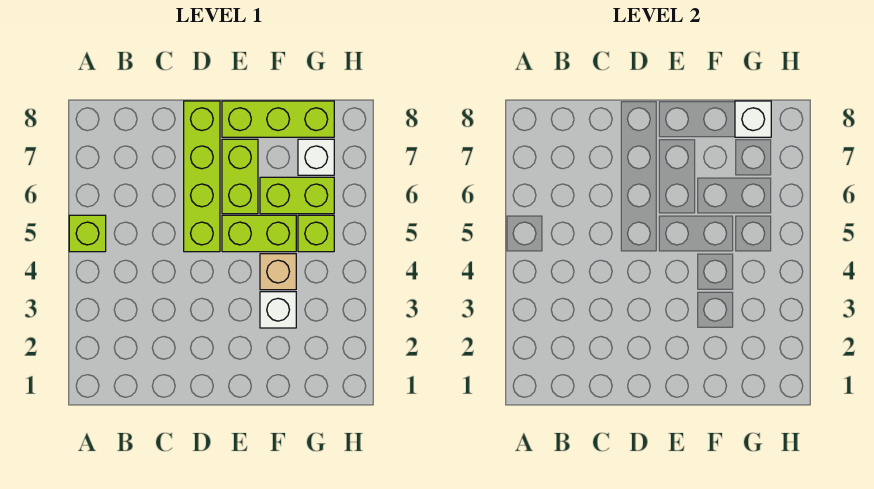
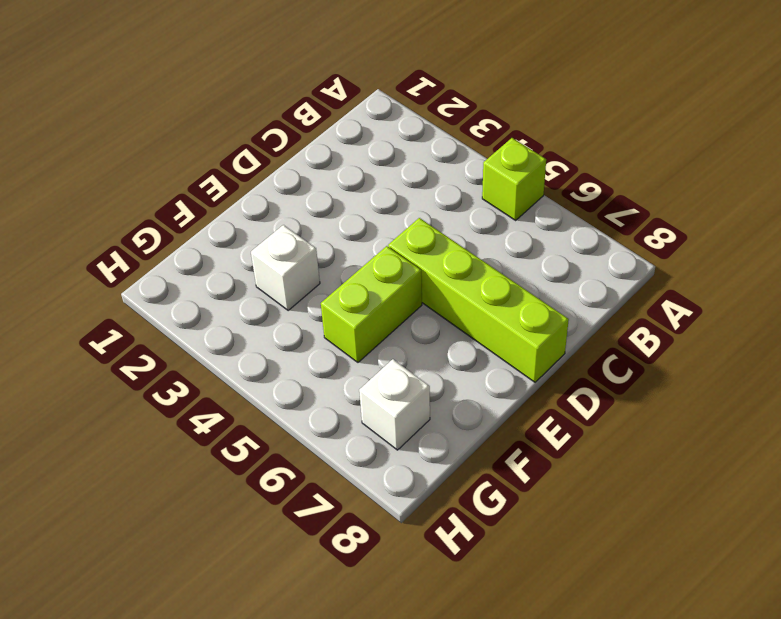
none -> lime 1x2 brick [222,139,258,214]
none -> lime 1x3 brick [222,101,334,137]

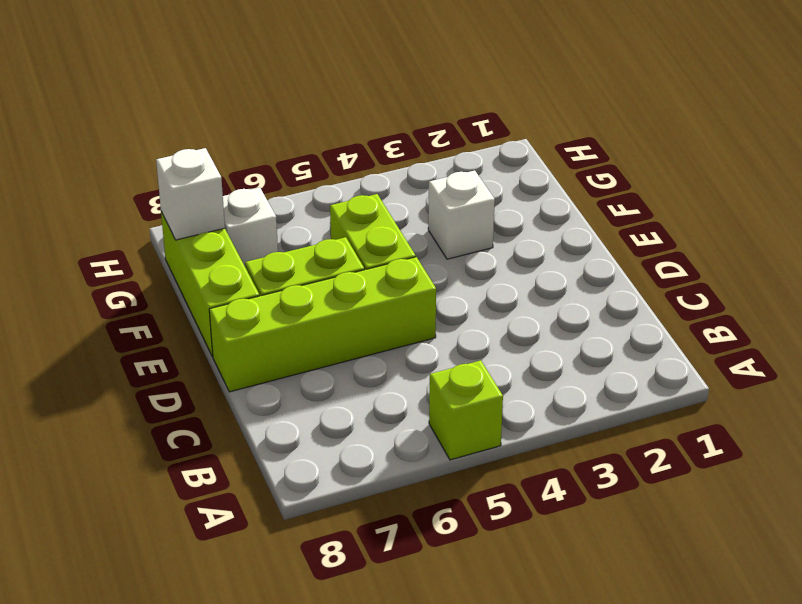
none -> tan 1x1 brick [260,254,296,290]
none -> lime 1x2 brick [260,177,334,214]

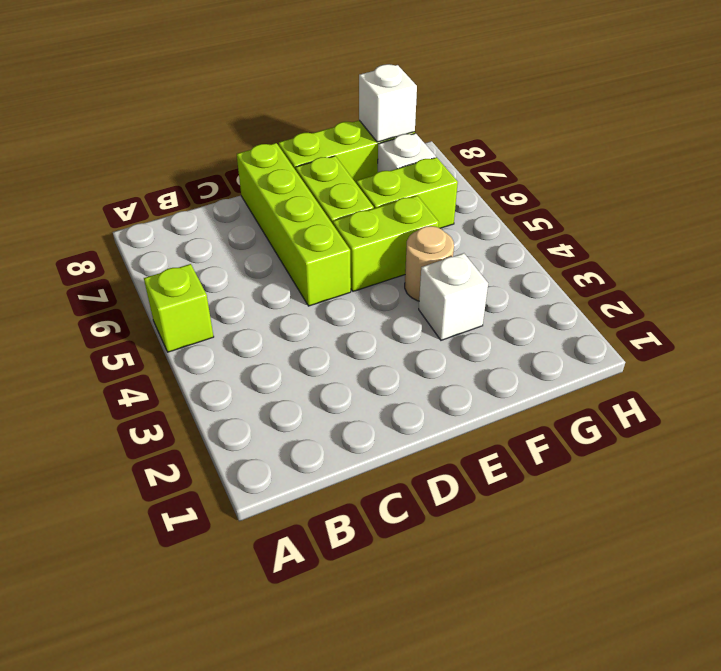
tan 1x1 round brick [405,226,454,301] -> tan 1x1 brick [260,254,296,290]
none -> lime 1x1 brick [298,215,334,252]

